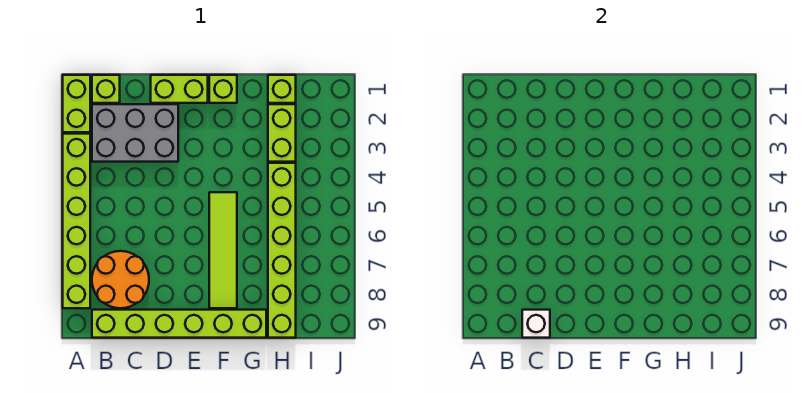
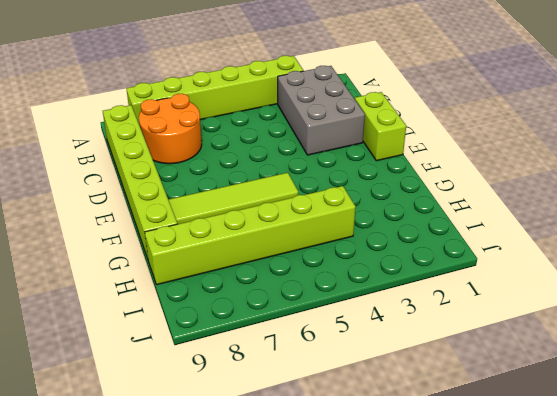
none -> lime 1x2 brick [63,75,90,132]
none -> lime 1x1 brick [92,75,120,103]
none -> lime 1x1 brick [209,75,237,103]

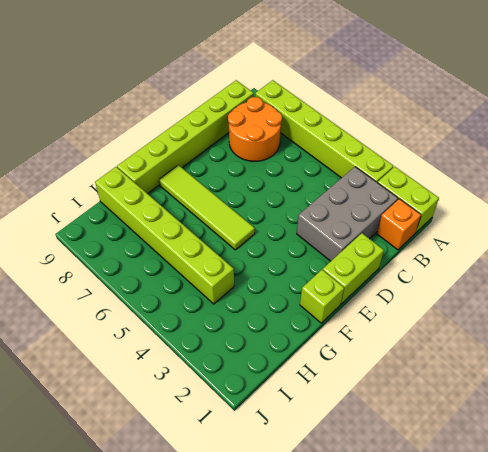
orange 1x1 brick [377,199,421,250] -> lime 1x1 brick [92,75,120,103]
none -> lime 1x1 brick [268,75,296,103]
none -> lime 1x2 brick [268,104,296,162]
none -> white 1x1 brick [522,310,550,338]

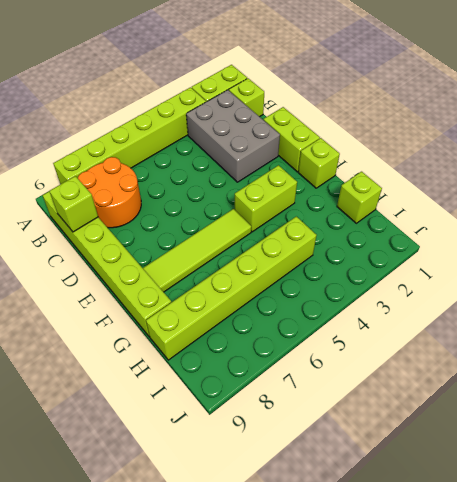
lime 1x1 brick [49,176,98,232] -> white 1x1 brick [522,310,550,338]
lime 1x2 brick [235,165,297,232] -> lime 1x2 brick moved to [268,104,296,162]

